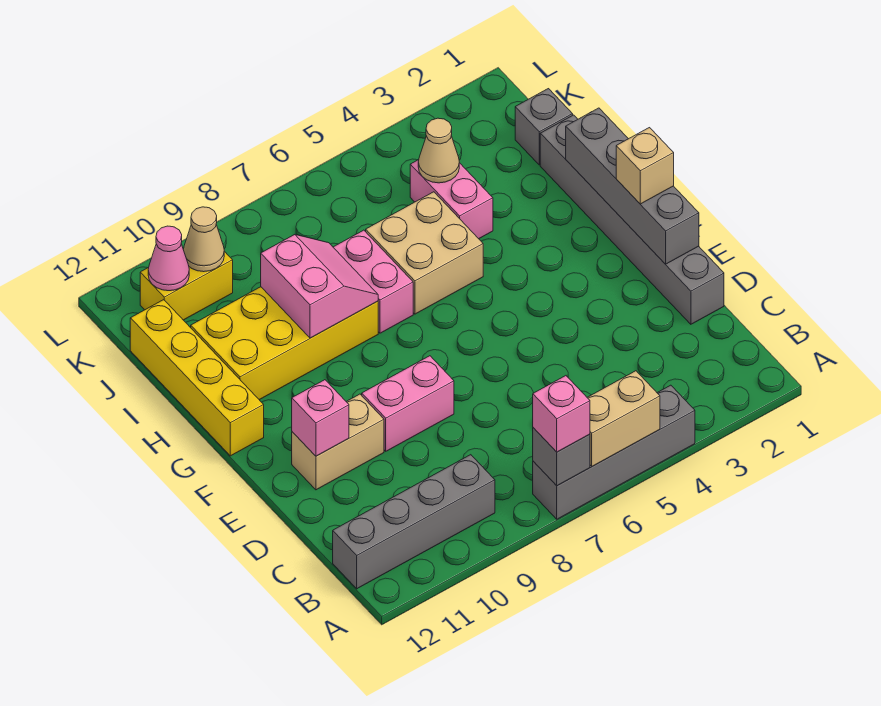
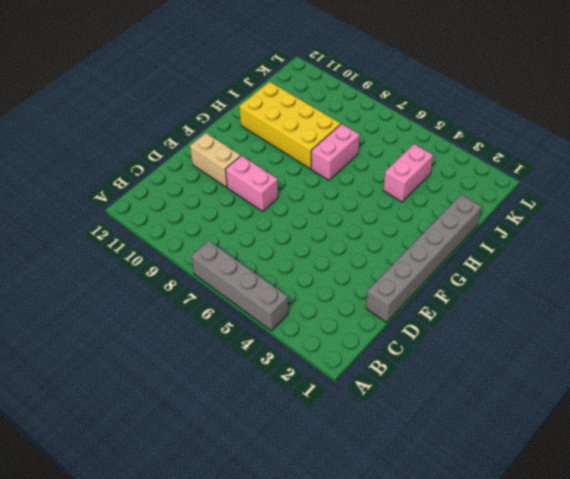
none -> grey 1x4 brick [333,455,495,589]
none -> yellow 1x4 brick [130,300,264,456]
none -> tan 2x2 brick [366,192,483,314]

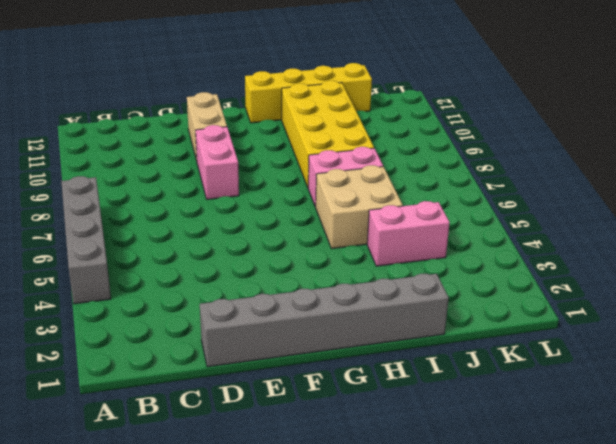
none -> grey 1x4 brick [333,455,495,589]
none -> grey 1x1 brick [515,89,573,165]
none -> yellow 1x2 brick [140,248,233,320]

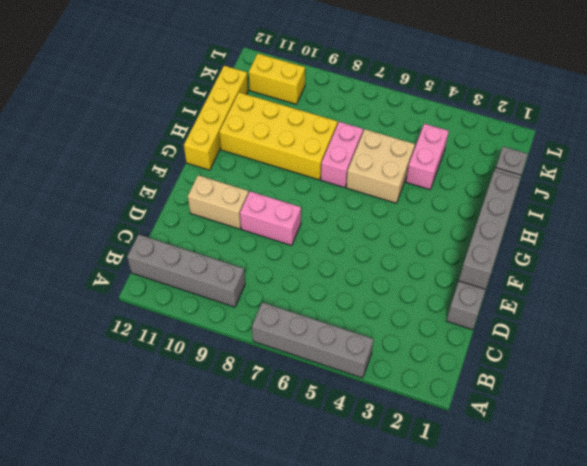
none -> tan 1x2 brick [587,371,660,466]
none -> grey 1x1 brick [533,428,590,486]
none -> pink 1x1 brick [292,380,349,456]

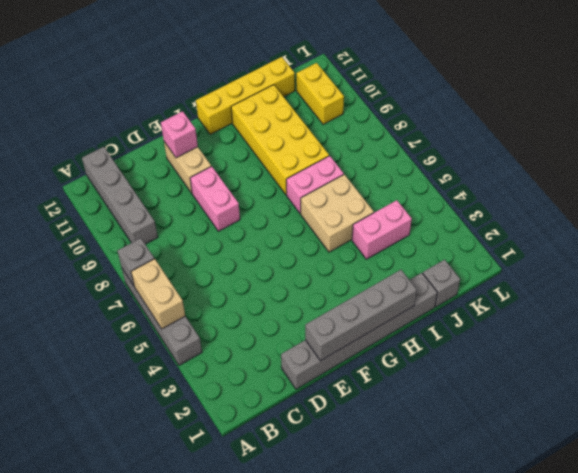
none -> pink 2x2 slope [261,235,378,338]
none -> tan 1x1 cone [418,118,459,183]
none -> tan 1x1 cone [183,207,224,272]

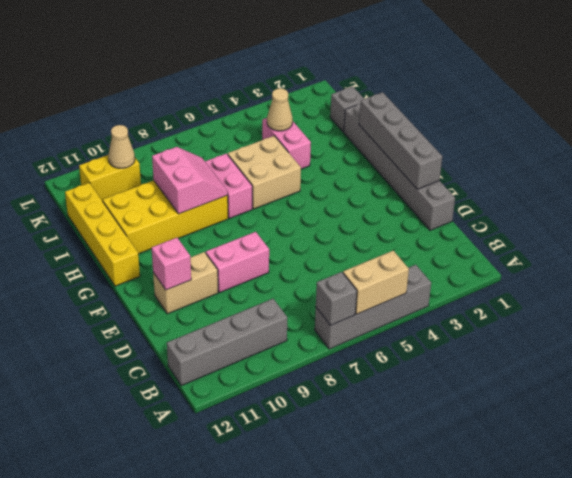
none -> pink 1x1 cone [148,226,189,291]
none -> pink 1x1 brick [533,376,590,452]
none -> tan 1x1 brick [616,128,674,204]

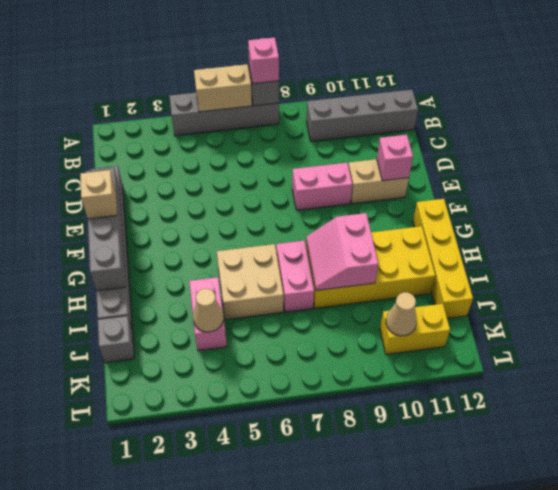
none -> pink 1x1 cone [148,226,189,291]

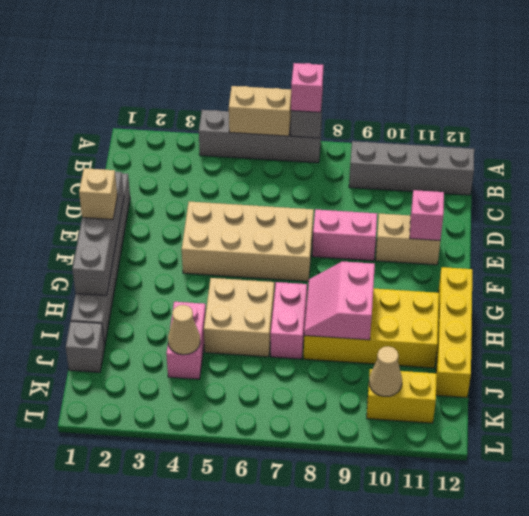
tan 2x4 brick [182,202,314,281] -> none
none -> pink 1x1 cone [148,226,189,291]

